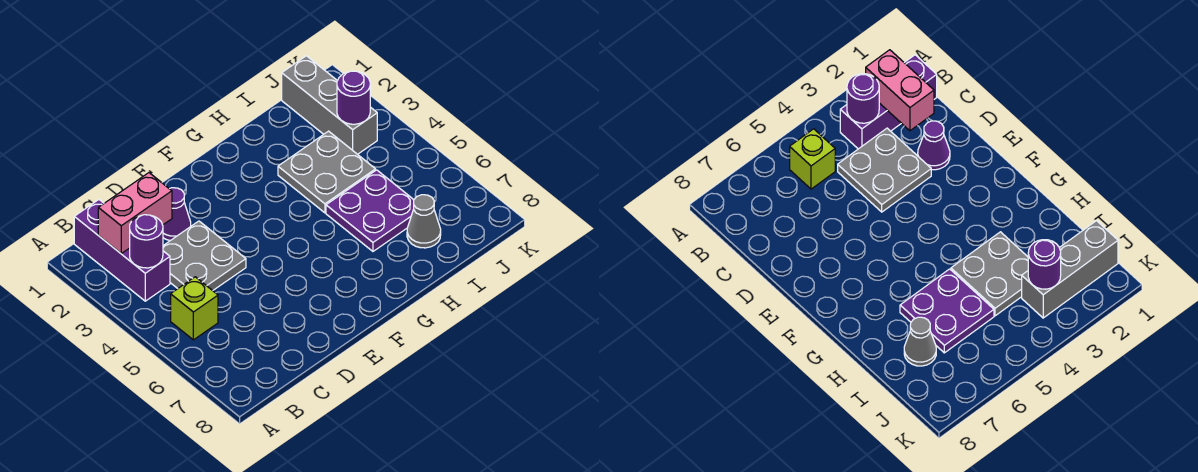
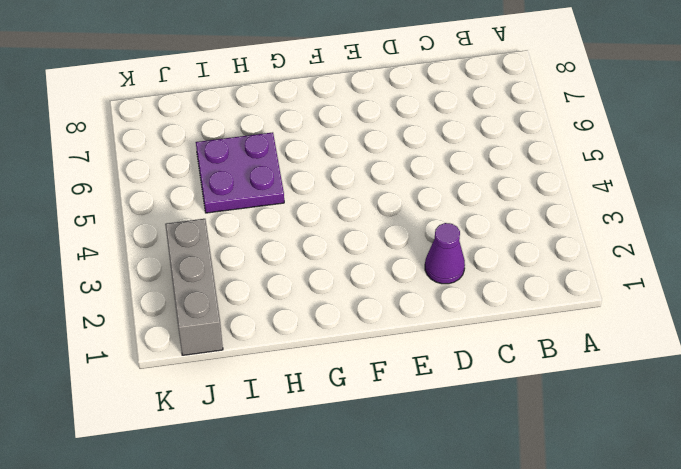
none -> purple 1x3 brick [74,200,170,301]
none -> lime 1x1 brick [171,277,218,340]

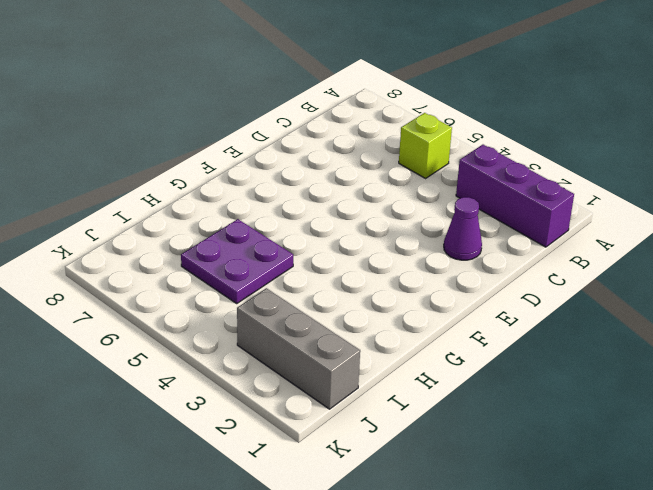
none -> grey 2x2 plate [163,221,246,291]
none -> grey 2x2 plate [278,131,376,213]

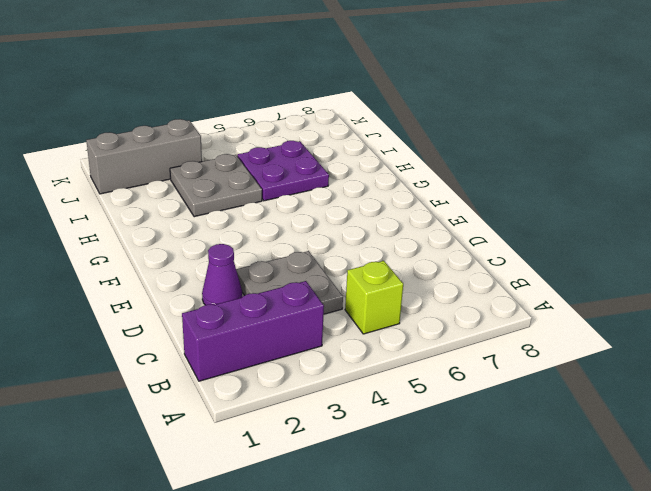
none -> grey 1x1 cone [407,195,441,248]
none -> pink 1x2 brick [98,173,172,253]

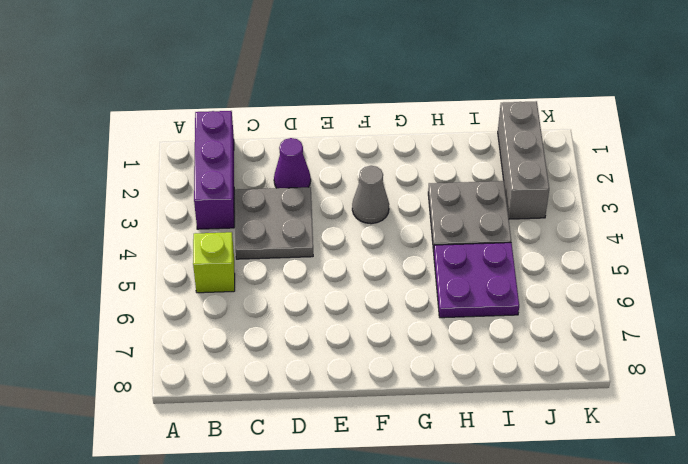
grey 1x1 cone [352,166,389,224] -> grey 1x1 cone moved to [407,195,441,248]
none -> pink 1x2 brick [98,173,172,253]
none -> purple 1x1 round brick [130,215,163,268]

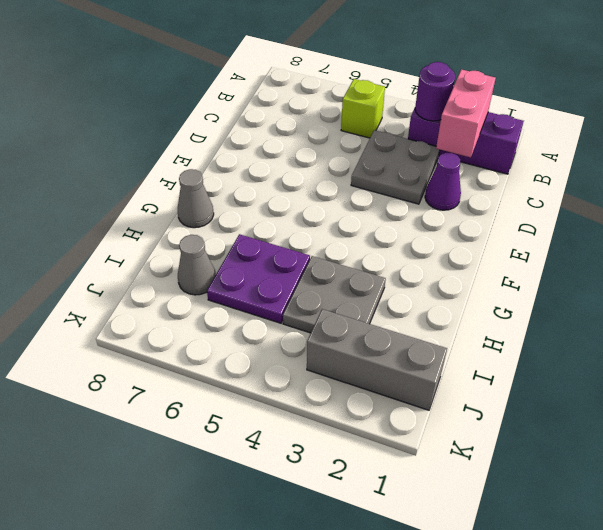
grey 1x1 cone [178,169,214,228] -> none
none -> purple 1x1 round brick [337,71,370,124]

